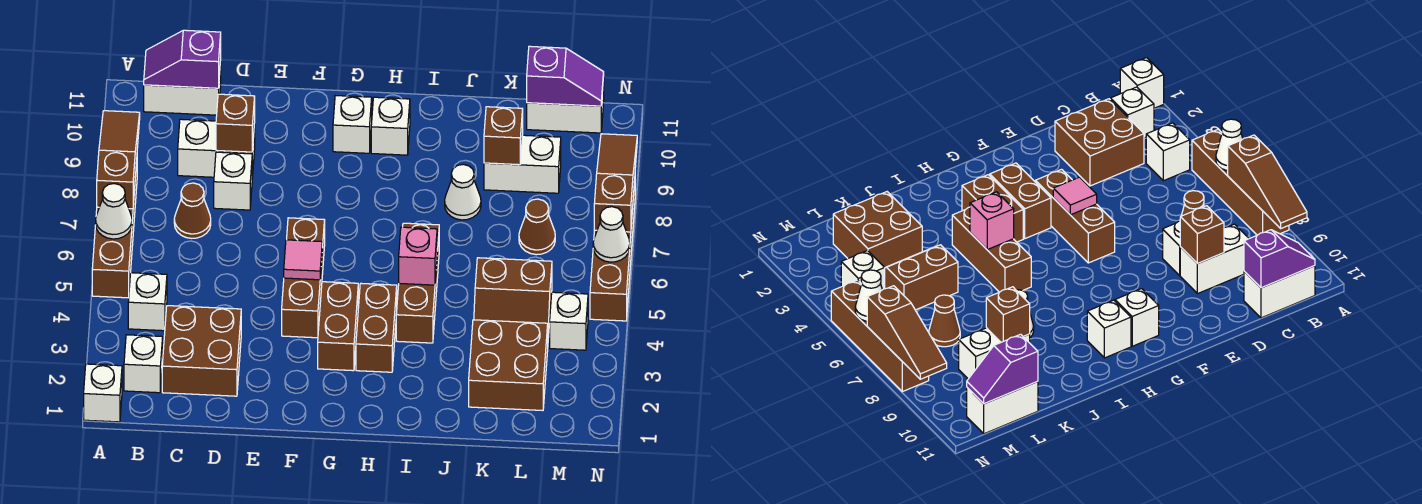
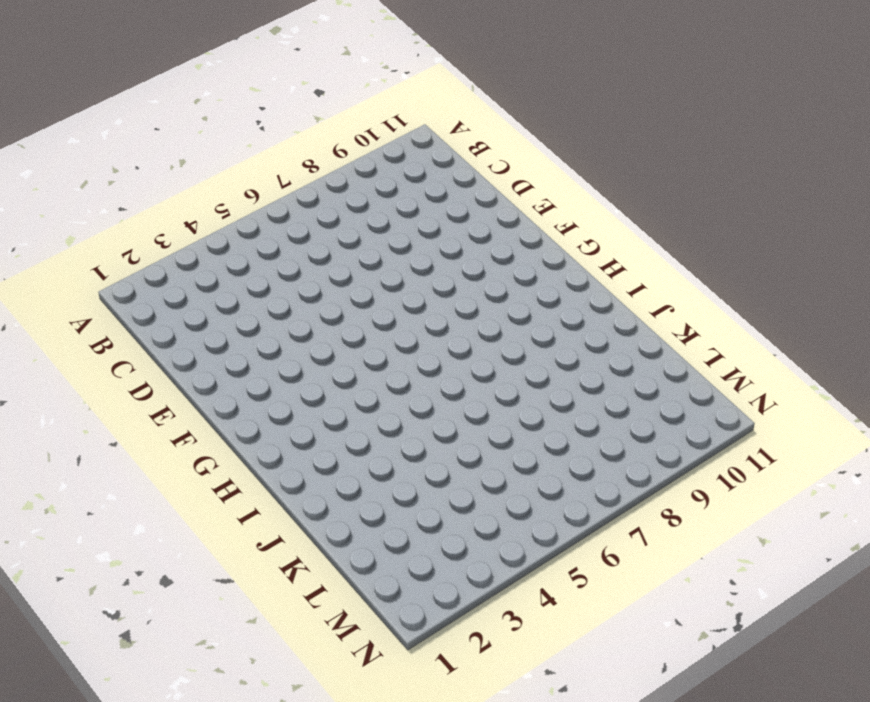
none -> white 1x1 brick [84,364,122,422]
none -> brown 1x4 brick [92,162,137,298]
none -> white 1x1 brick [124,335,163,393]
none -> white 1x1 brick [128,273,167,331]

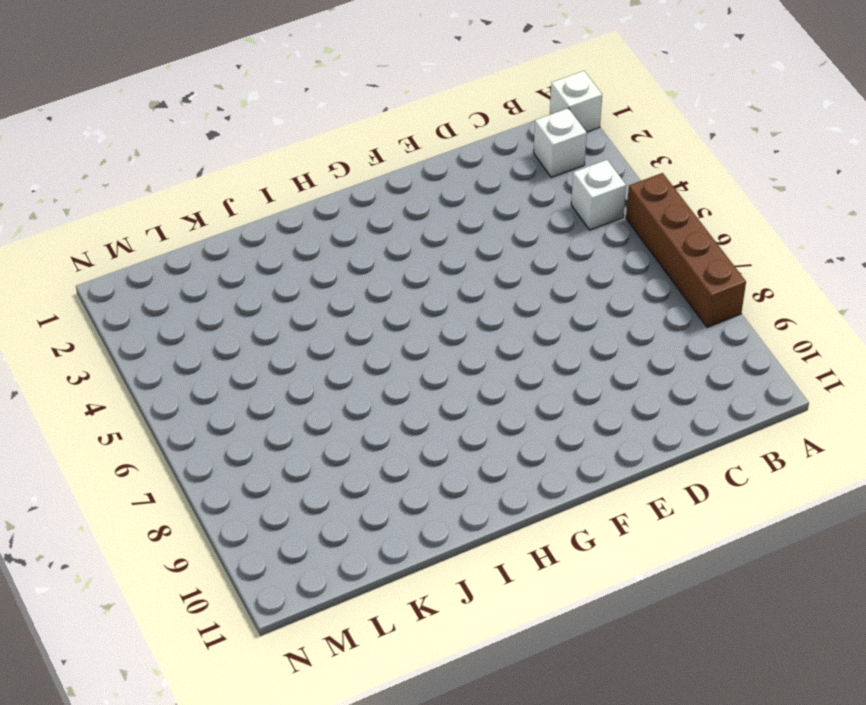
none -> white 1x2 brick [144,62,221,115]
none -> brown 2x2 brick [162,306,241,396]
none -> brown 1x1 cone [174,183,211,238]
none -> white 1x2 brick [178,119,255,178]

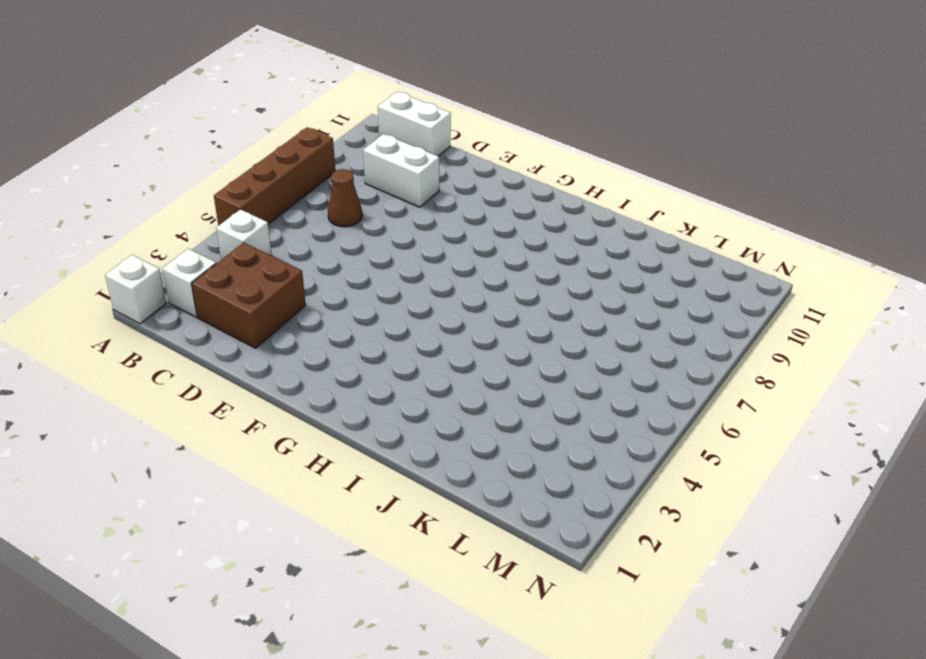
none -> white 1x1 brick [214,152,252,210]
none -> brown 1x3 brick [282,218,325,338]
none -> brown 1x2 brick [318,282,358,371]
none -> white 1x1 brick [333,96,372,153]

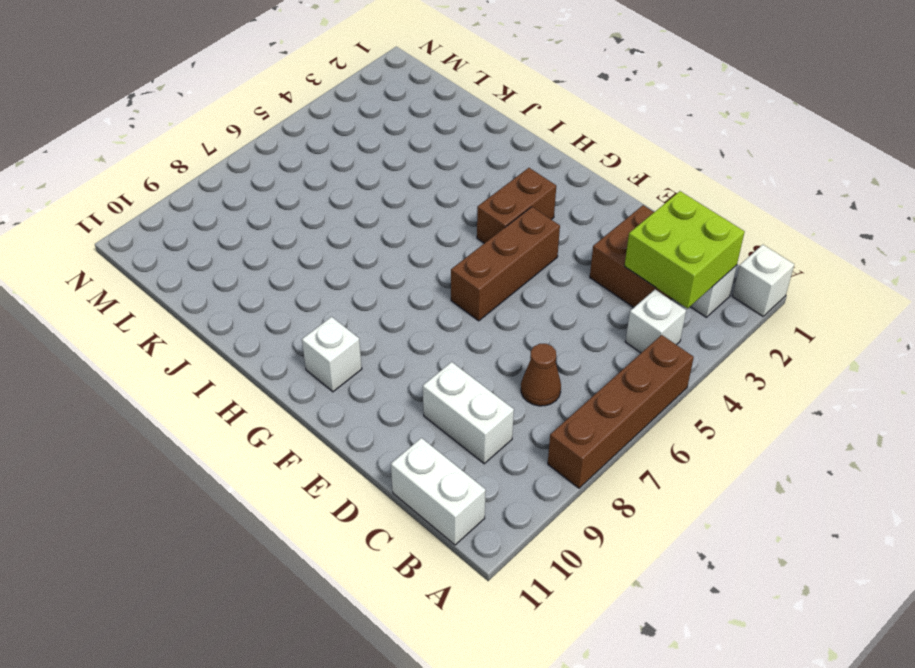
lime 2x2 brick [625,191,745,308] -> none
none -> white 1x1 brick [214,152,252,210]
none -> brown 1x2 brick [356,283,397,372]
none -> white 1x1 brick [371,97,410,155]
none -> brown 1x3 brick [396,223,439,343]

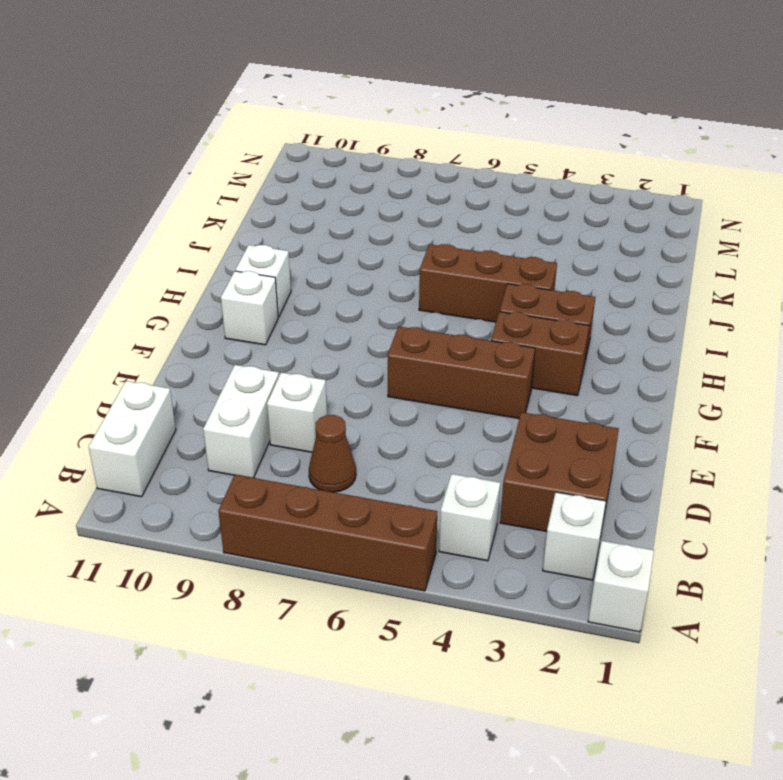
none -> white 1x1 cone [445,164,481,220]
none -> brown 2x2 brick [469,320,548,410]
none -> brown 2x2 slope [474,258,552,338]
none -> white 1x2 brick [484,135,561,193]

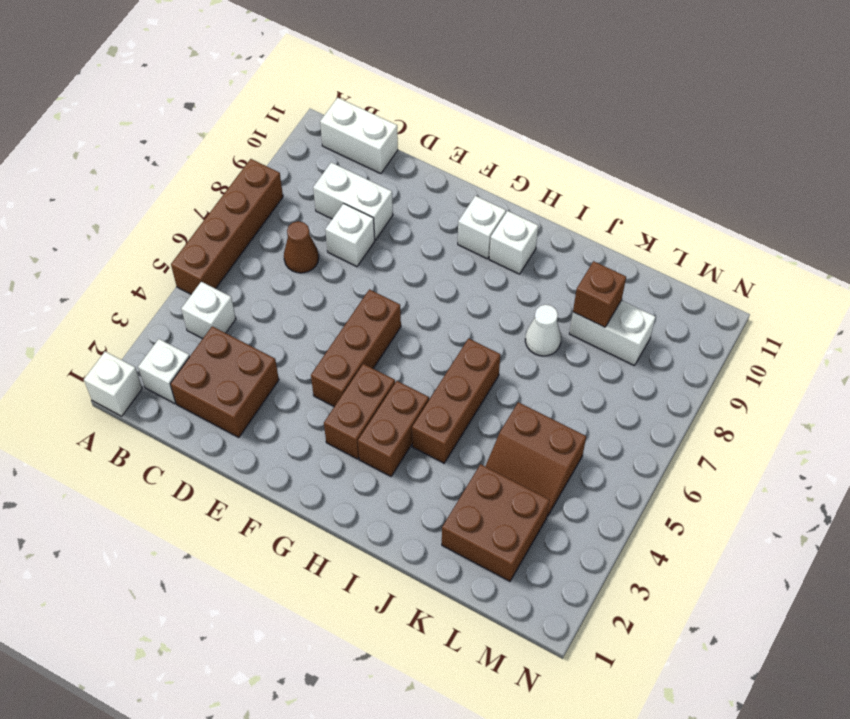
none -> brown 1x1 cone [519,199,555,255]
none -> white 1x2 brick [527,77,604,133]
none -> white 1x1 brick [550,292,588,350]
none -> brown 1x4 brick [590,181,635,321]

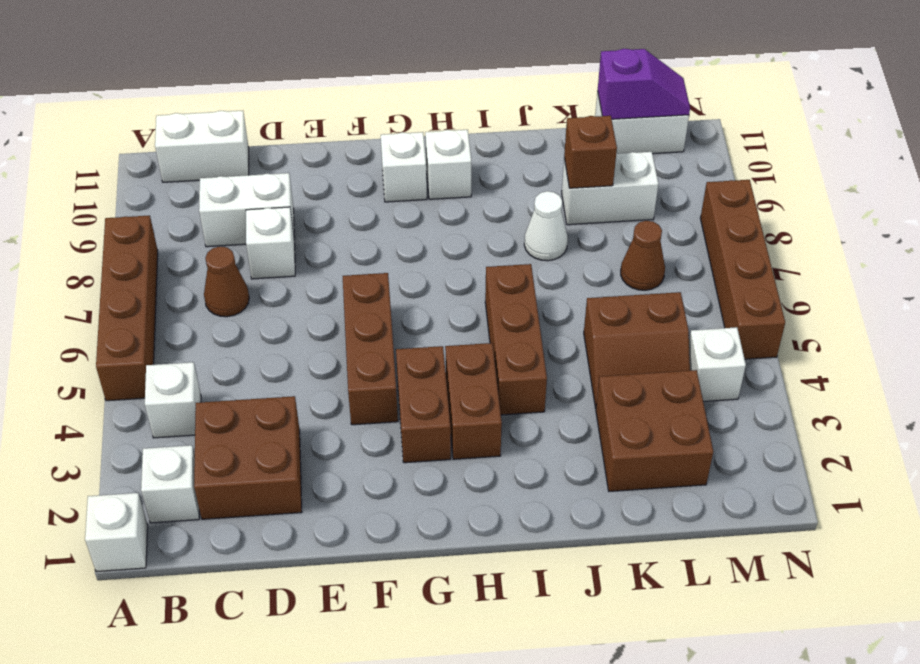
none -> white 1x1 cone [96,184,132,239]
none -> brown 1x3 slope [97,111,140,209]
none -> purple 1x2 slope [144,30,221,88]
none -> brown 1x1 brick [216,94,255,152]

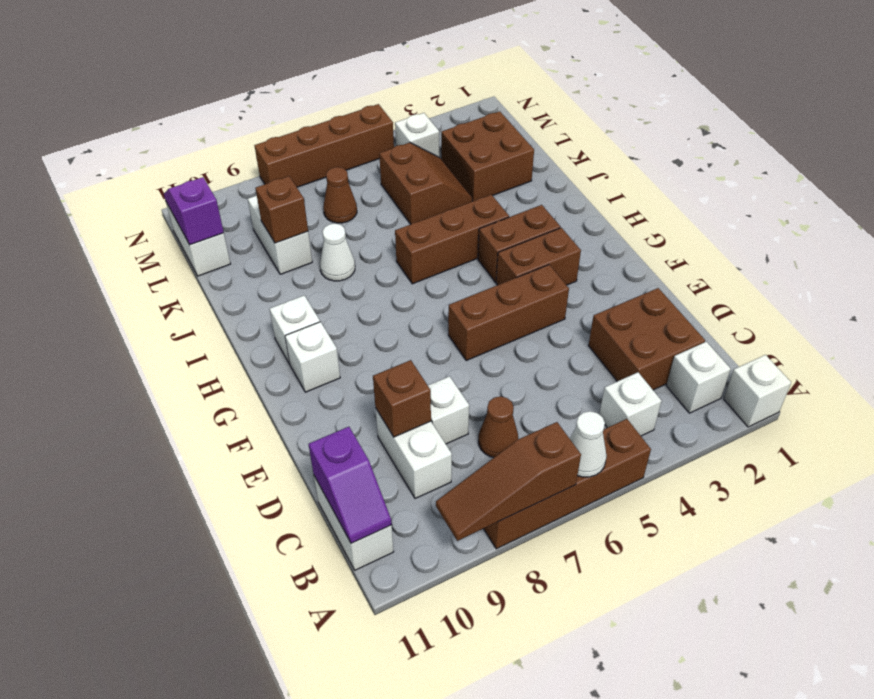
none -> pink 1x1 tile [284,240,322,280]
none -> pink 1x1 brick [399,227,437,285]
none -> white 1x1 cone [593,207,630,262]
none -> brown 1x3 slope [594,134,637,232]

